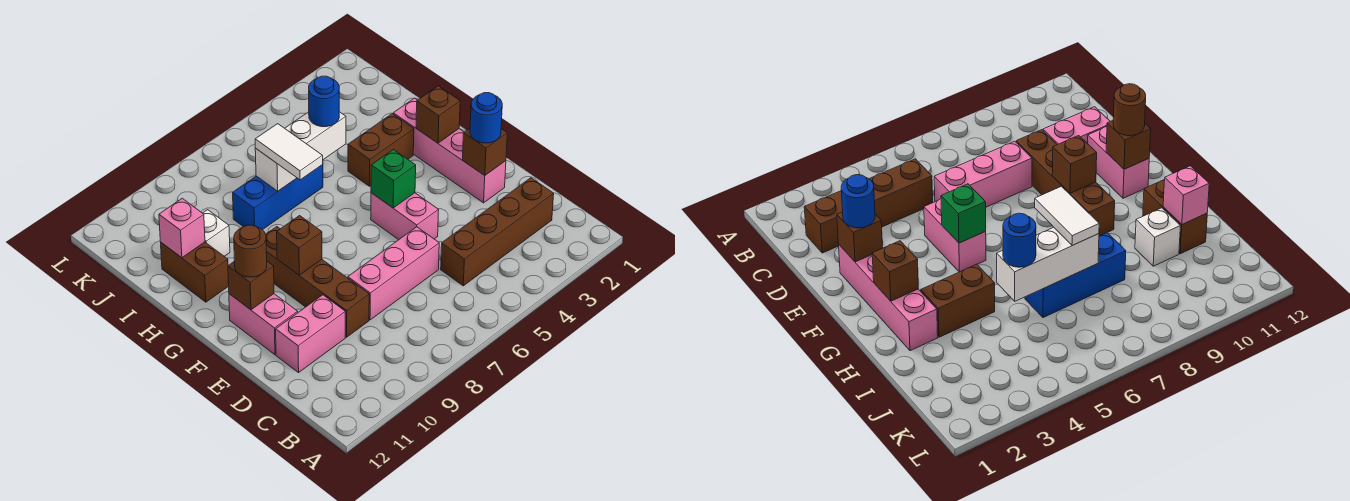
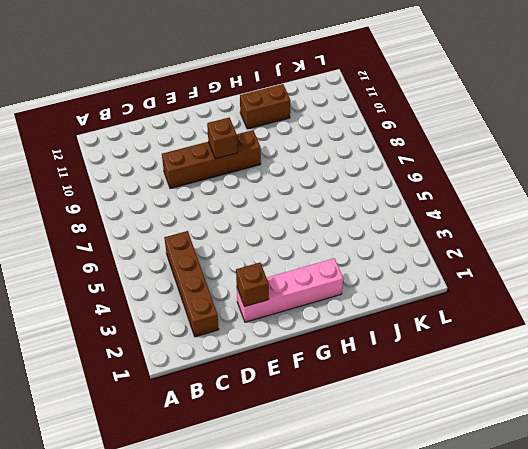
none -> pink 1x3 brick [348,227,439,320]
none -> pink 1x2 brick [276,295,345,373]
none -> pink 1x2 brick [371,193,439,240]

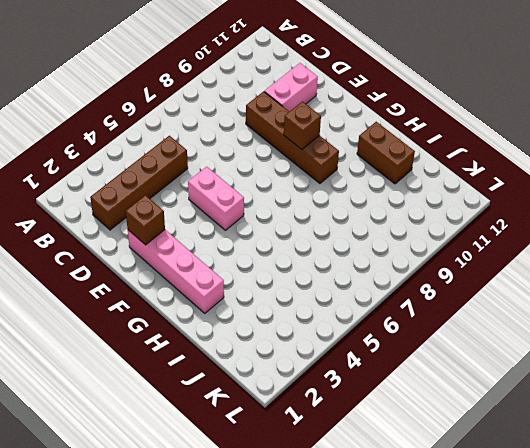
none -> pink 1x3 brick [348,227,439,320]
none -> pink 1x2 brick [229,294,298,355]
none -> brown 1x2 brick [348,114,414,186]

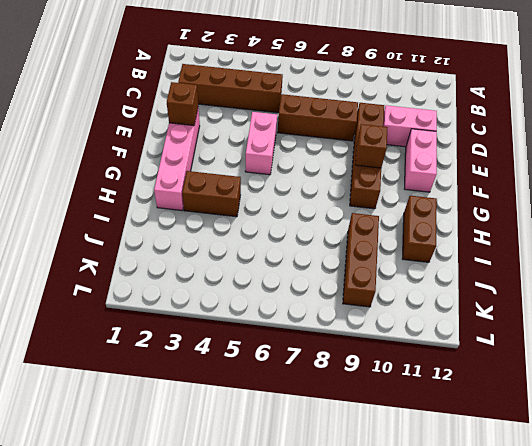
brown 1x3 brick [277,94,358,141] -> pink 1x3 brick [348,227,439,320]
brown 1x3 brick [343,213,379,307] -> none
none -> blue 1x3 brick [233,164,323,230]
none -> white 1x1 brick [203,210,230,256]
none -> green 1x1 brick [371,150,416,208]

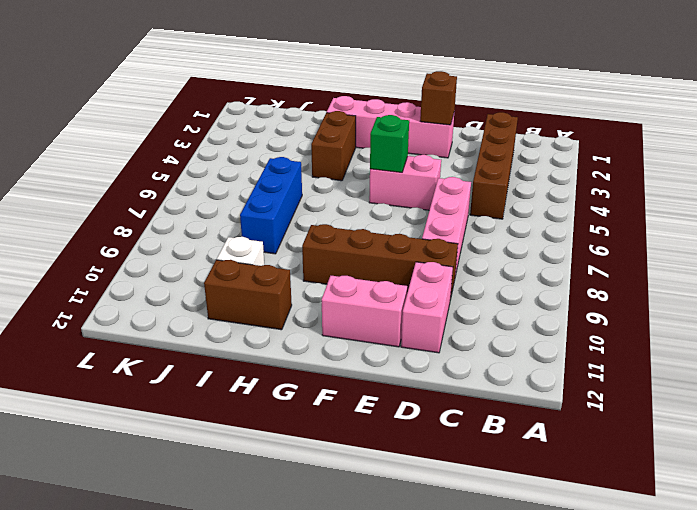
none -> brown 1x1 brick [277,216,322,275]
none -> brown 1x1 brick [228,261,274,310]
none -> brown 1x1 brick [416,86,460,143]

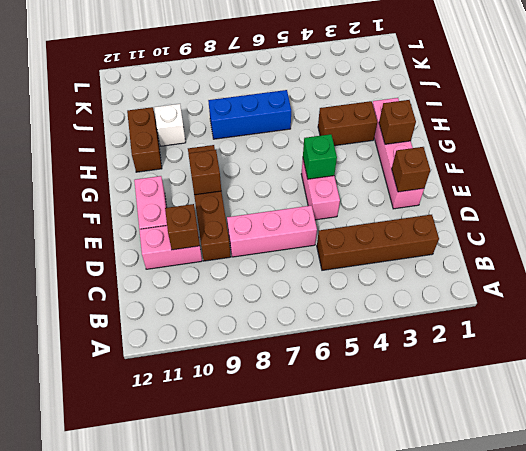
brown 1x1 brick [165,204,200,250] -> brown 1x1 brick moved to [228,261,274,310]
none -> white 1x3 brick [255,112,346,191]
none -> pink 1x1 brick [159,198,205,258]
none -> blue 1x1 round brick [470,93,502,143]

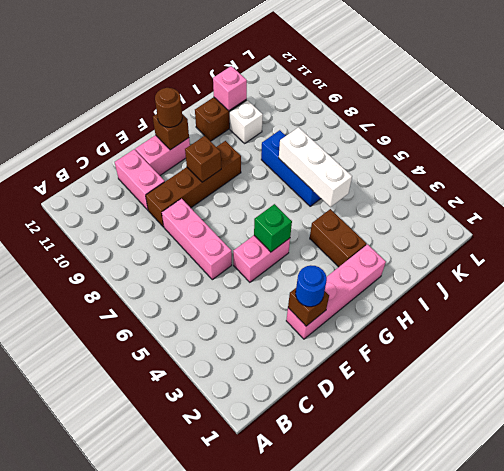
none -> brown 1x4 brick [441,178,554,286]
none -> brown 1x1 brick [416,86,460,143]
none -> white 1x2 tile [255,124,323,180]

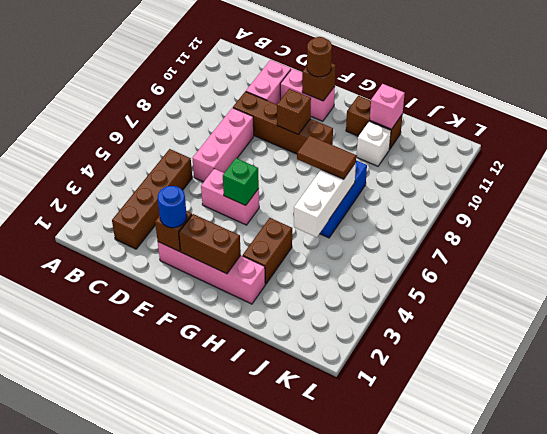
brown 1x2 brick [179,214,241,274] -> brown 1x1 brick [416,86,460,143]
brown 1x2 tile [297,136,356,179] -> white 1x2 tile [255,124,323,180]
none -> blue 1x1 round brick [309,76,339,127]

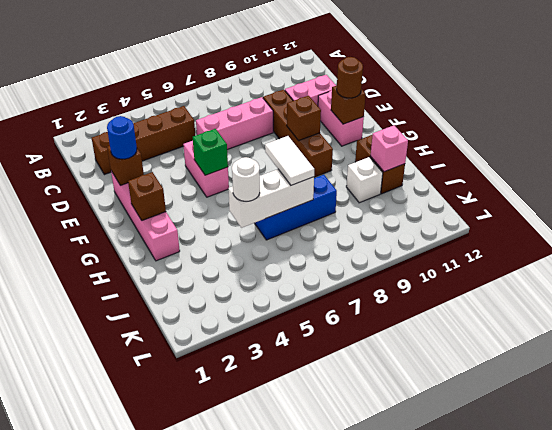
white 1x1 round brick [232,157,260,201] -> blue 1x1 round brick [309,76,339,127]
none -> brown 1x2 brick [348,114,414,186]

